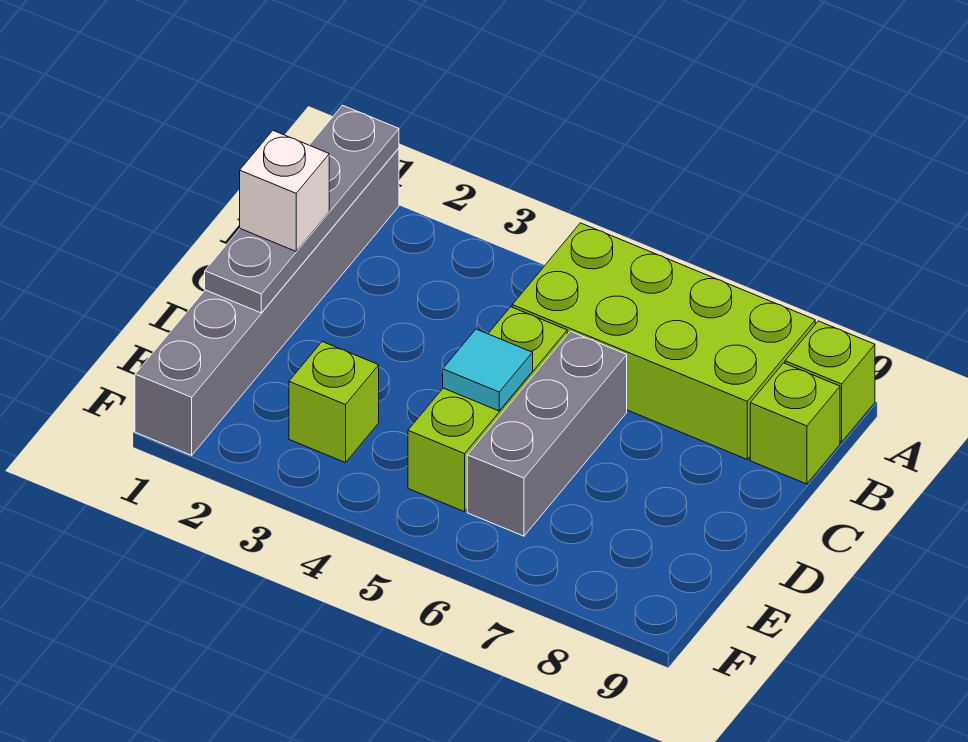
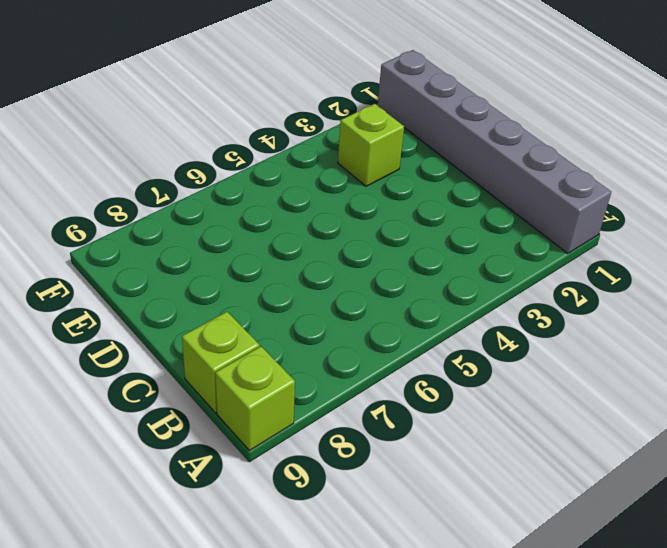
none -> lime 2x4 brick [512,223,815,459]
none -> lime 1x3 brick [408,307,567,512]

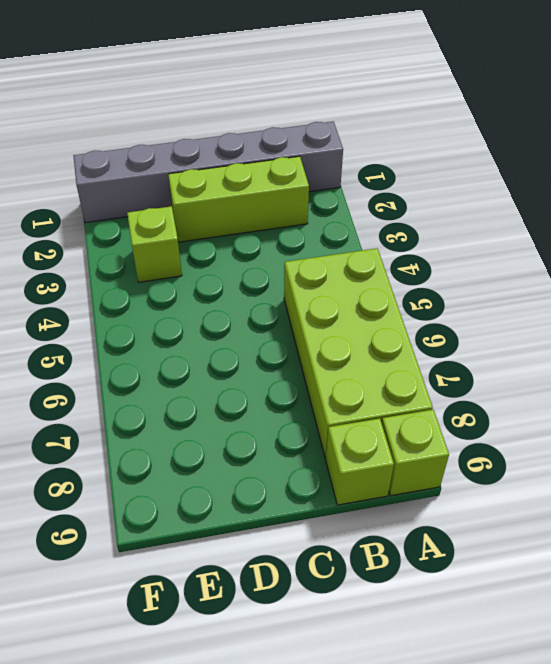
lime 1x3 brick [168,156,309,242] -> lime 1x3 brick moved to [408,307,567,512]
none -> grey 1x3 brick [467,331,627,536]
none -> grey 1x4 plate [205,105,399,313]

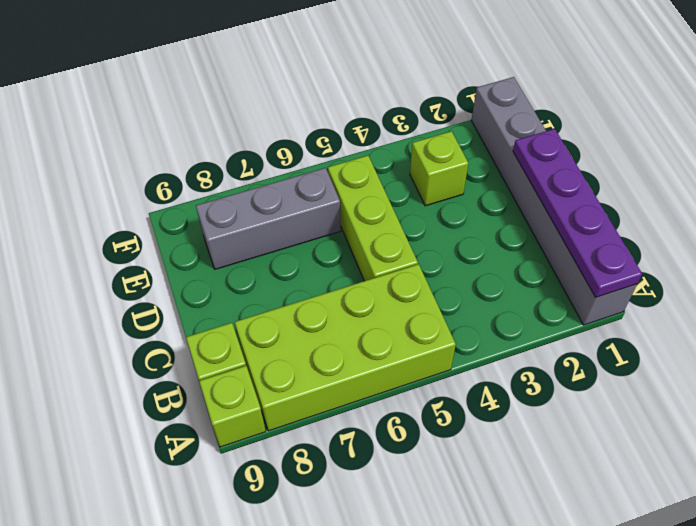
purple 1x4 plate [513,129,642,298] -> grey 1x4 plate [205,105,399,313]
grey 1x3 brick [196,168,341,269] -> grey 1x3 brick turned to [467,331,627,536]
none -> cyan 1x1 tile [443,329,533,411]
none -> white 1x1 brick [240,131,329,251]

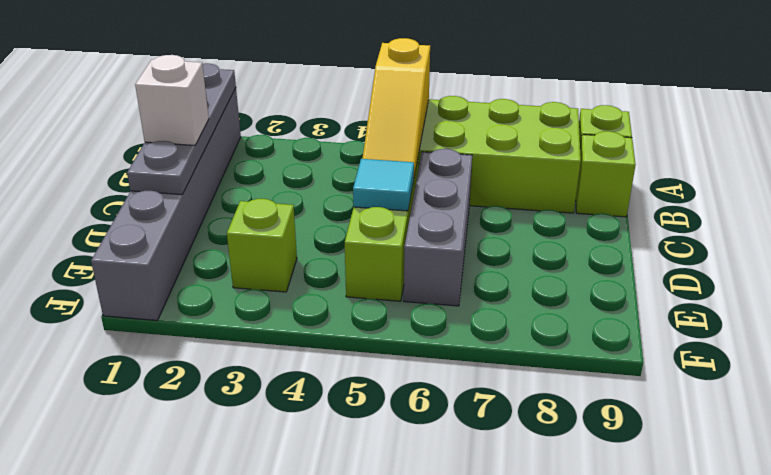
yellow 1x3 slope [362,38,430,176] -> none

